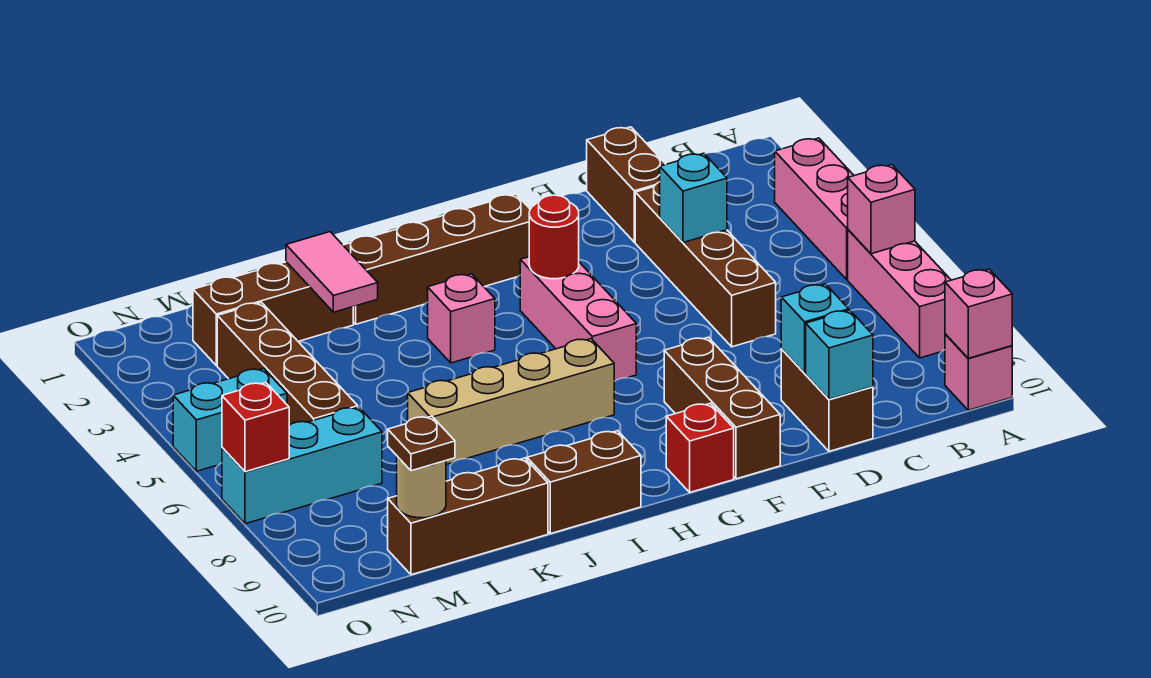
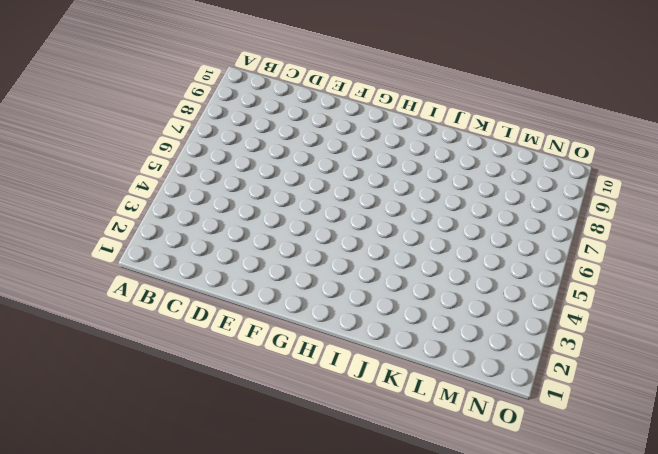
none -> pink 1x3 brick [775,138,854,279]
none -> pink 1x3 brick [848,230,951,358]
none -> pink 1x1 brick [945,334,1012,410]

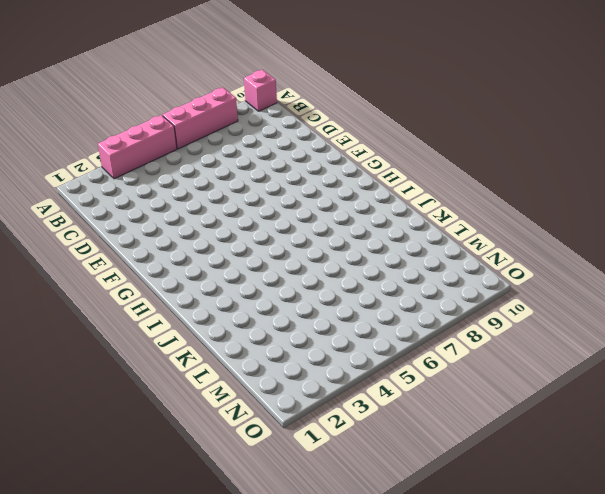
none -> brown 1x2 brick [587,127,666,242]
none -> brown 1x4 brick [635,182,776,347]
none -> brown 1x2 brick [781,349,873,451]

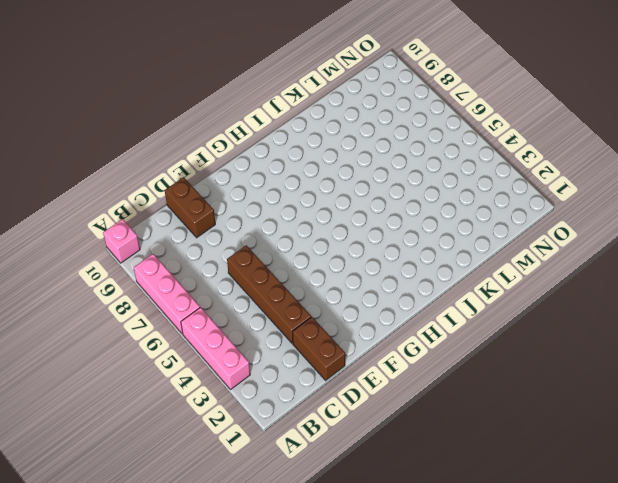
none -> brown 1x3 brick [664,337,780,479]
none -> brown 1x4 brick [343,194,530,324]
none -> pink 1x3 brick [520,257,636,381]

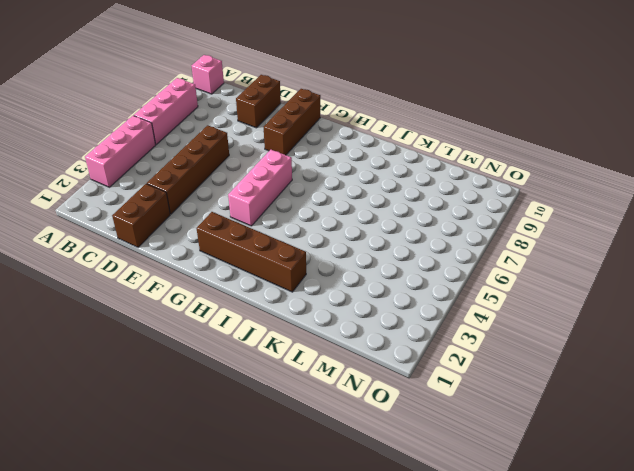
none -> red 1x1 brick [666,403,734,492]
none -> tan 1x4 brick [408,339,614,464]
none -> pink 1x1 brick [428,274,495,363]

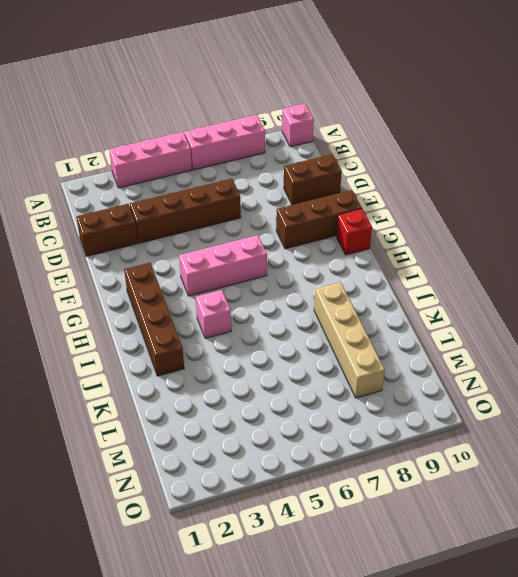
tan 1x4 brick [314,282,385,398] -> tan 1x4 brick moved to [408,339,614,464]
none -> brown 1x2 brick [527,431,641,534]
none -> brown 1x3 brick [193,262,353,365]
none -> brown 1x3 brick [388,458,548,575]

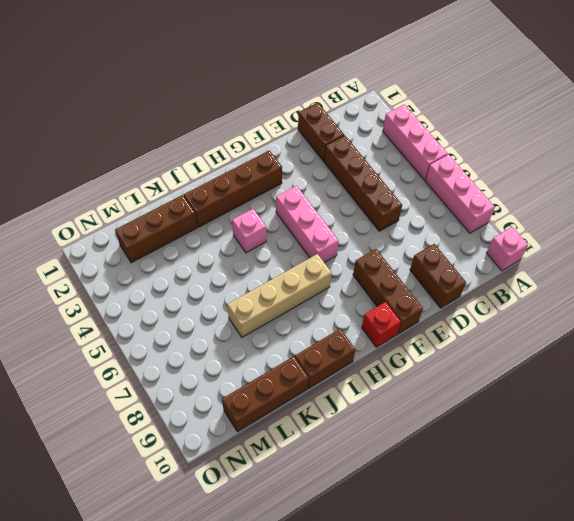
none -> brown 1x4 brick [217,303,358,425]
none -> cyan 1x3 brick [222,407,382,524]
none -> cyan 1x2 brick [173,368,287,471]

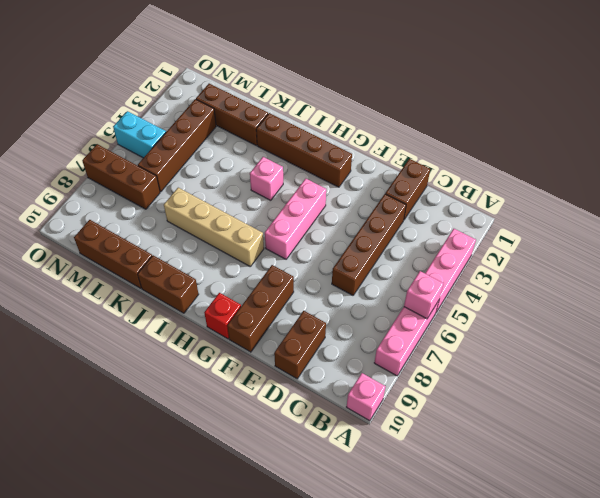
brown 1x3 brick [82,144,160,209] -> cyan 1x3 brick [222,407,382,524]
none -> pink 1x1 brick [945,269,1012,358]
none -> cyan 1x1 brick [660,153,727,243]
none -> cyan 1x1 brick [781,284,849,373]

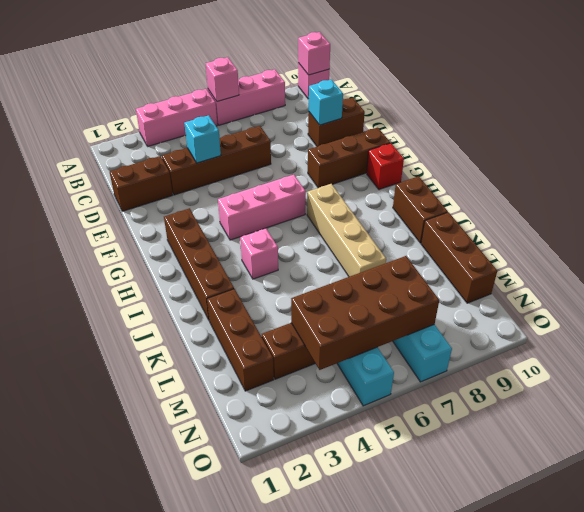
brown 2x4 brick [291,256,439,370] -> none
none -> cyan 1x1 brick [806,310,873,399]
none -> red 1x1 round brick [529,195,579,279]
none -> pink 1x2 tile [286,232,378,312]

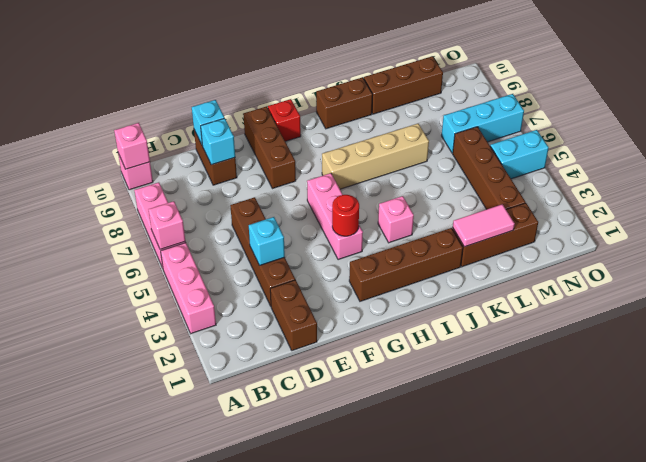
pink 1x2 tile [453,204,515,247] -> pink 1x2 tile turned to [286,232,378,312]
none -> tan 1x1 round brick [397,456,446,518]
none -> red 1x1 brick [222,383,289,472]
none -> brown 1x1 plate [388,416,455,471]

